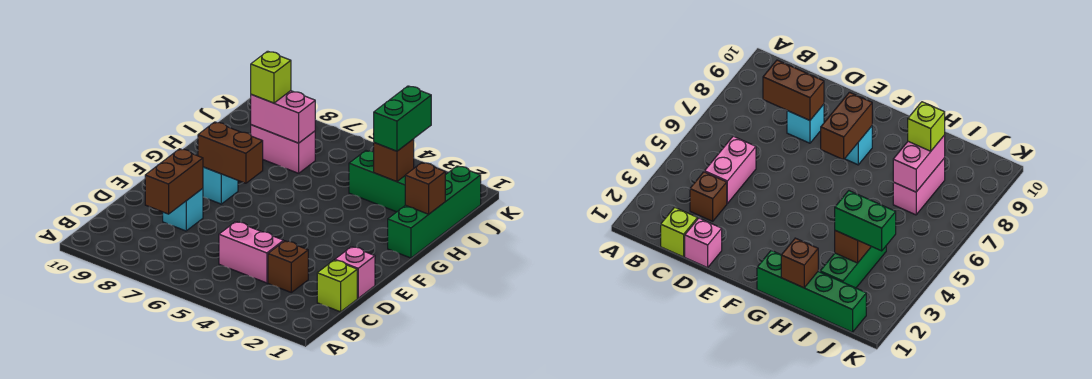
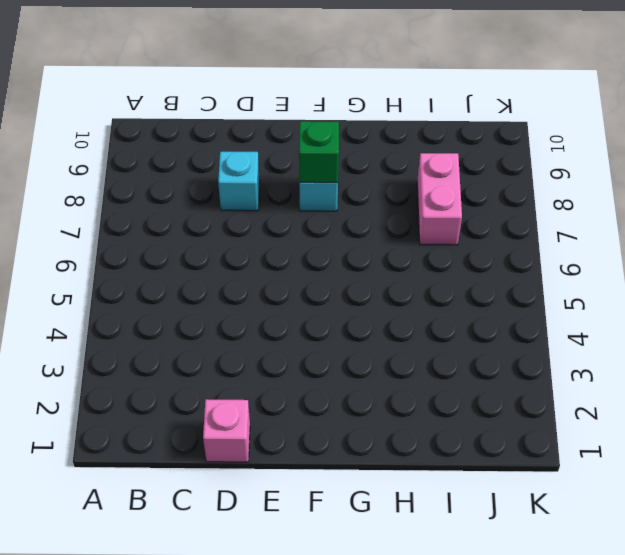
green 1x1 brick [299,121,339,183] -> brown 1x2 brick [198,122,263,183]
none -> lime 1x1 brick [317,260,357,312]
none -> brown 1x1 brick [268,241,308,292]
none -> pink 1x2 brick [219,222,284,283]

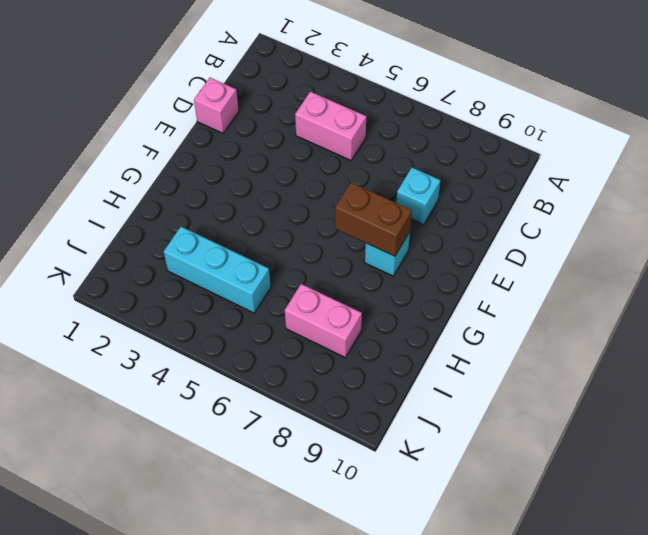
cyan 1x3 brick [164,227,271,313] -> green 1x3 brick [349,151,405,212]
none -> lime 1x1 brick [317,260,357,312]
none -> brown 1x1 brick [268,241,308,292]
none -> green 1x4 brick [388,166,481,258]

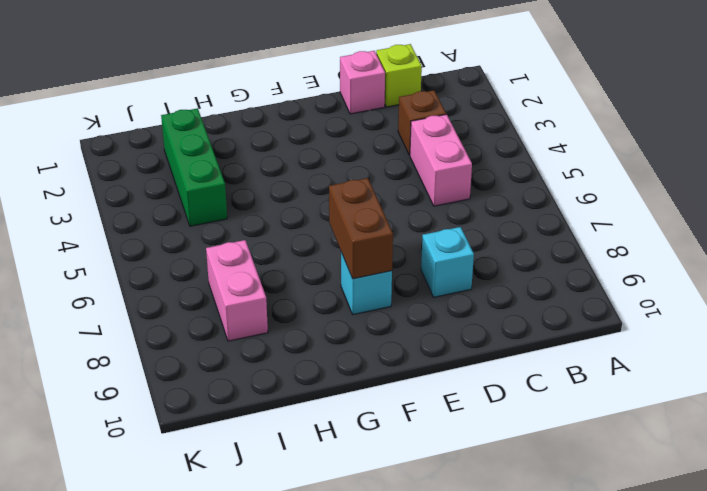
none -> green 1x4 brick [388,166,481,258]
none -> brown 1x2 brick [145,149,203,214]
none -> brown 1x1 brick [405,163,445,214]

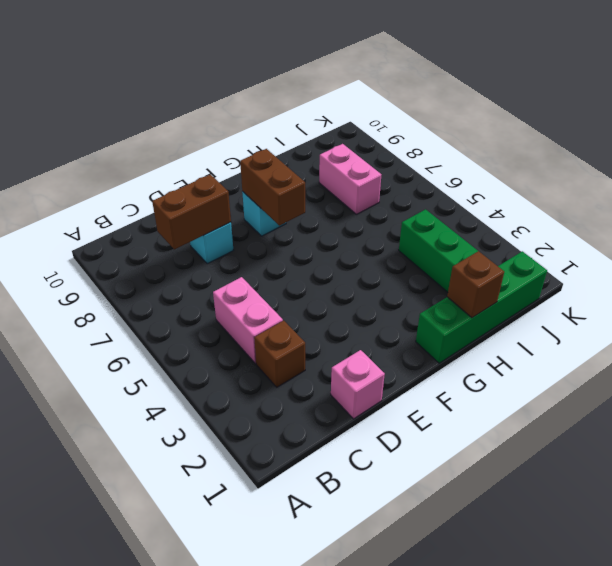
none -> lime 1x1 brick [317,260,357,312]
none -> brown 1x1 brick [374,139,414,182]
none -> pink 1x2 brick [251,91,315,143]

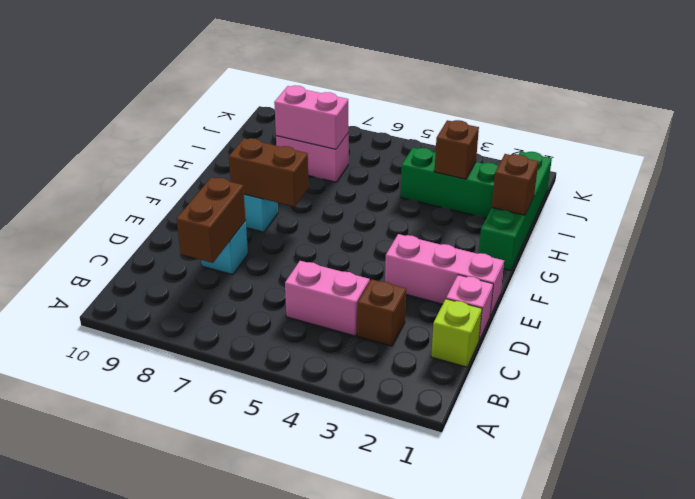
pink 1x3 brick [385,234,504,316] -> none
none -> green 1x2 brick [374,86,431,151]
none -> lime 1x1 brick [251,51,291,103]

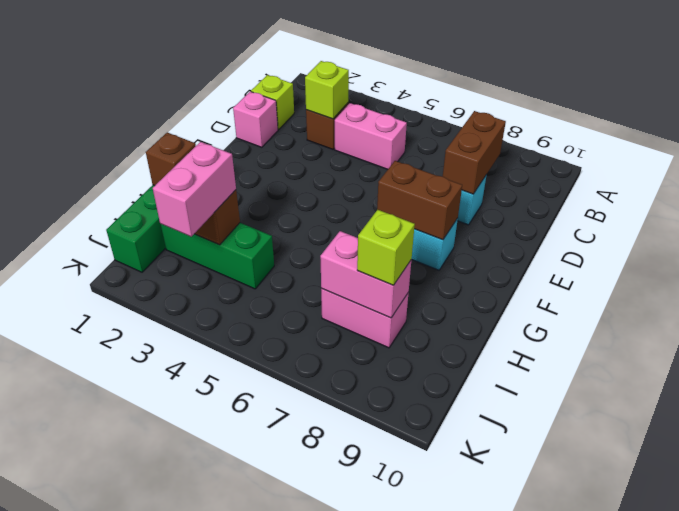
lime 1x1 brick [305,61,349,119] -> none
pink 1x2 brick [153,142,236,237] -> green 1x2 brick [374,86,431,151]

